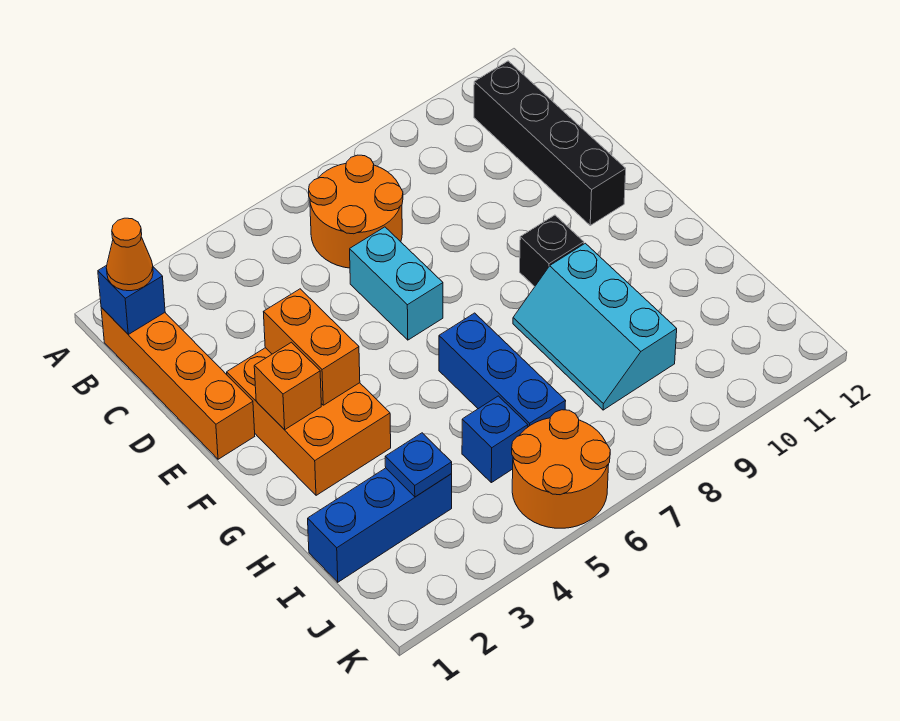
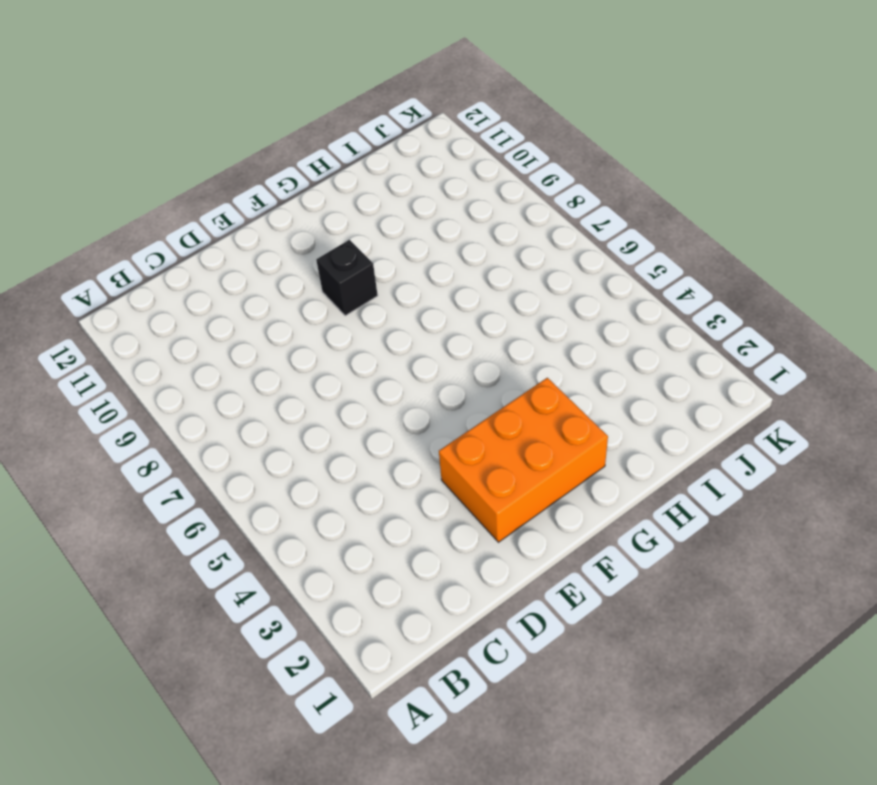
none -> orange 1x4 brick [101,308,255,459]
none -> orange 2x2 round brick [309,155,403,268]
none -> black 1x4 brick [474,61,626,225]

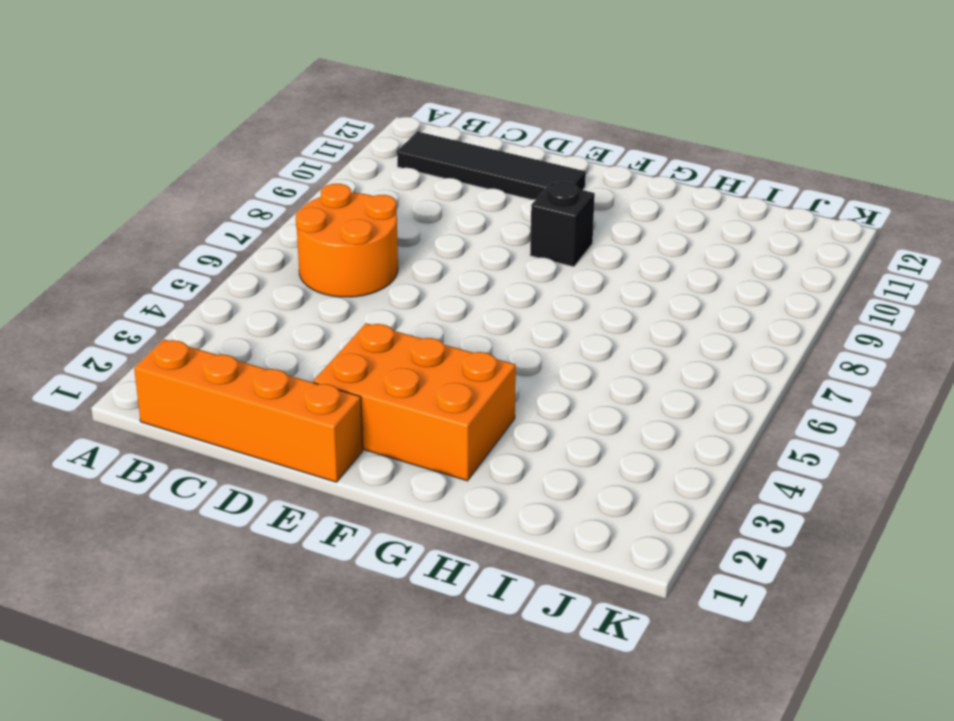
black 1x4 tile [397,131,586,200] -> black 1x4 brick [474,61,626,225]
none -> cyan 1x2 brick [350,227,443,340]
none -> blue 1x3 brick [439,313,566,427]
none -> cyan 2x3 slope [513,243,677,410]

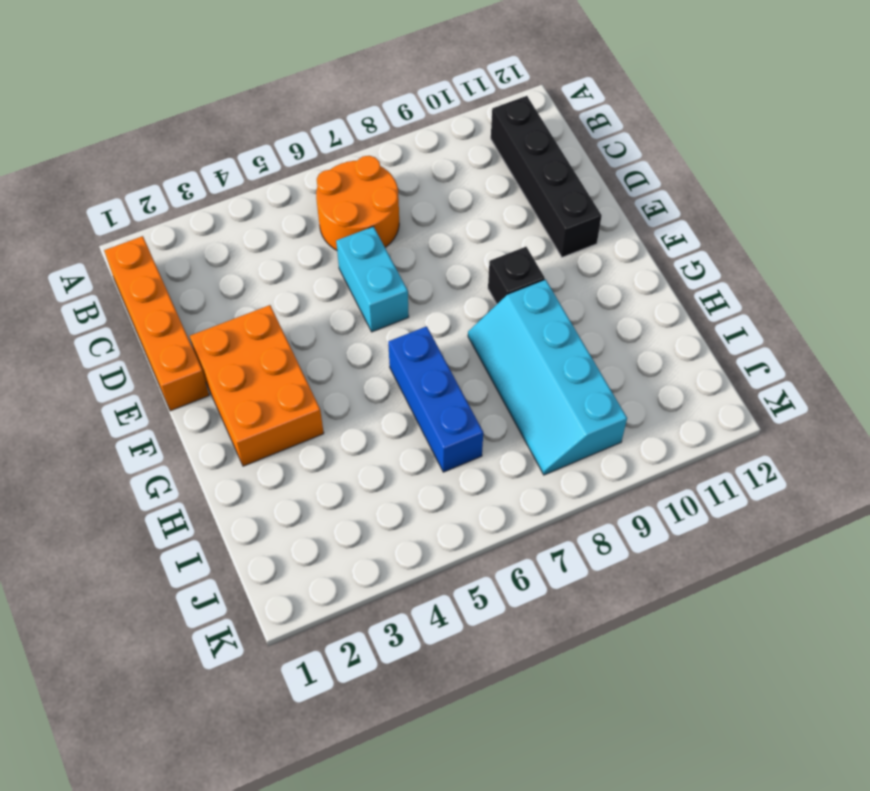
cyan 2x4 slope [468,279,627,475] -> cyan 2x3 slope [513,243,677,410]
none -> blue 1x3 brick [308,468,452,582]
none -> blue 1x1 brick [462,396,528,483]
none -> orange 2x2 round brick [512,410,610,528]

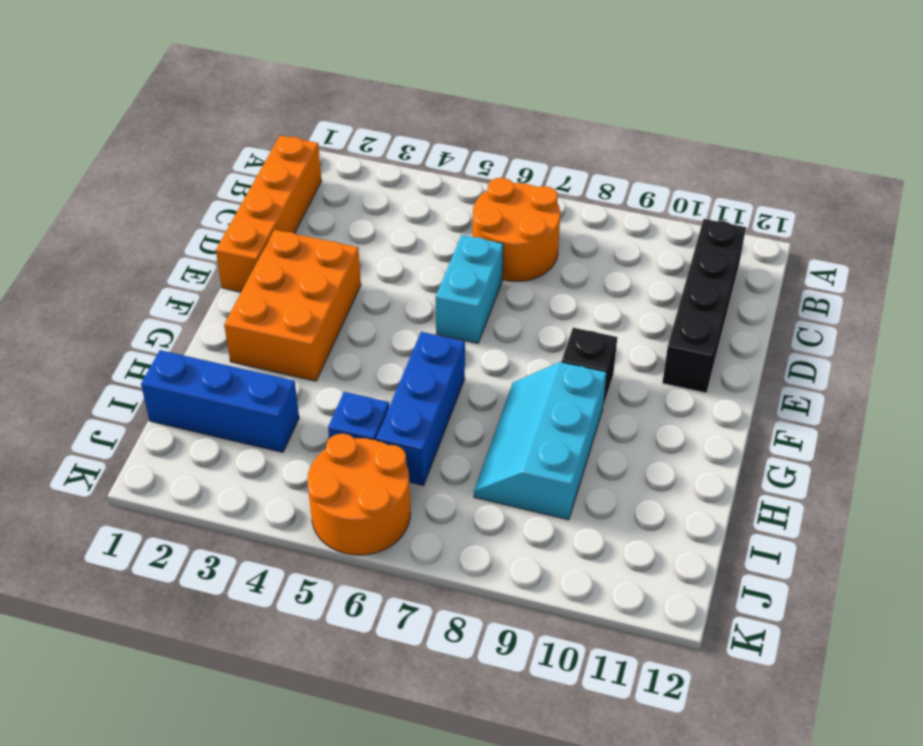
none -> blue 1x1 brick [98,266,165,334]
none -> orange 1x2 brick [264,289,360,405]
none -> orange 1x1 brick [254,342,321,430]

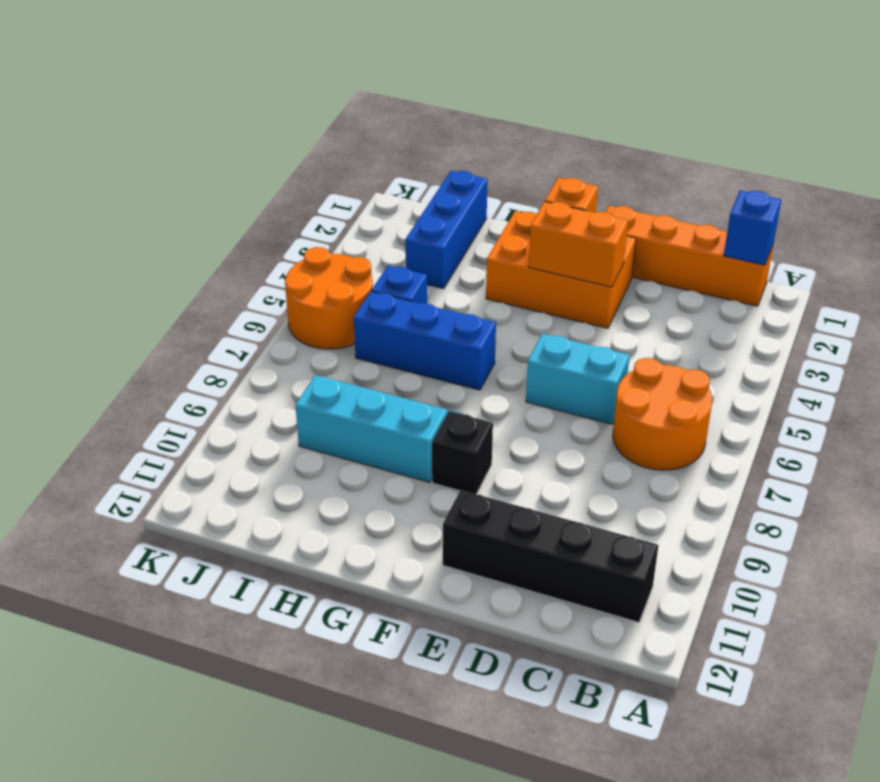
none -> blue 1x1 plate [385,433,452,497]
none -> orange 1x1 cone [106,218,153,291]

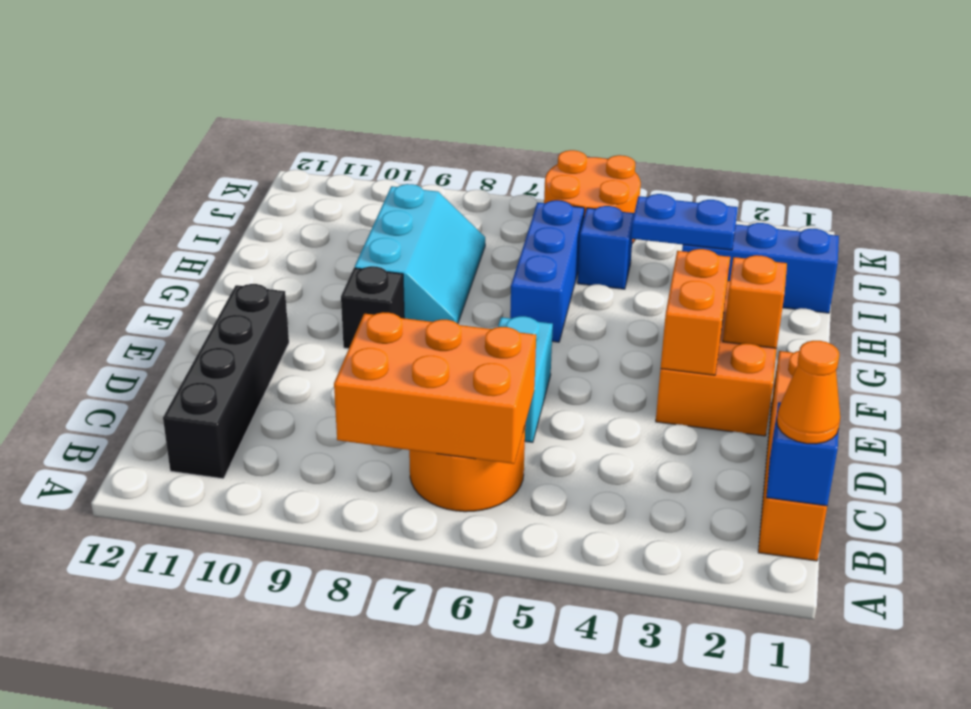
orange 2x3 brick [334,312,536,464] -> none
blue 1x2 plate [631,194,738,250] -> blue 1x1 plate [385,433,452,497]

